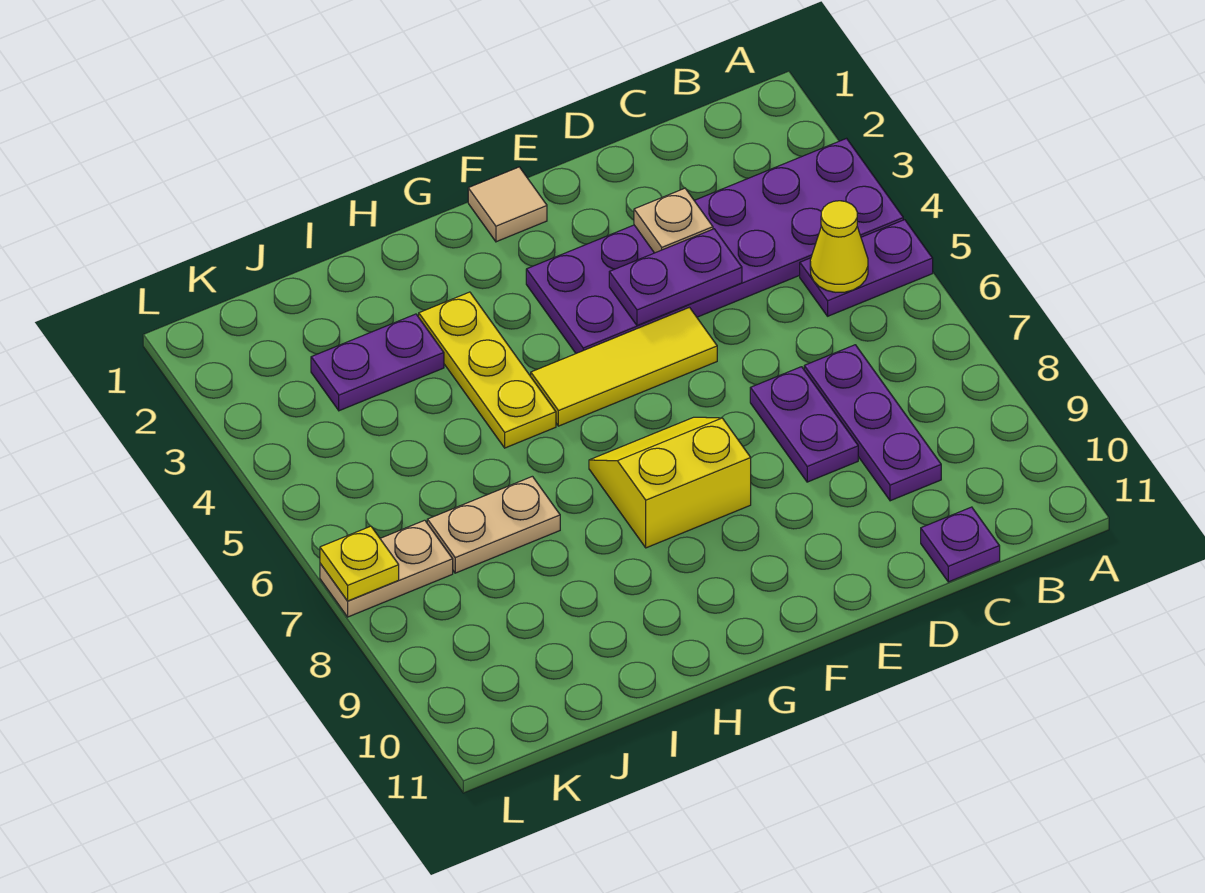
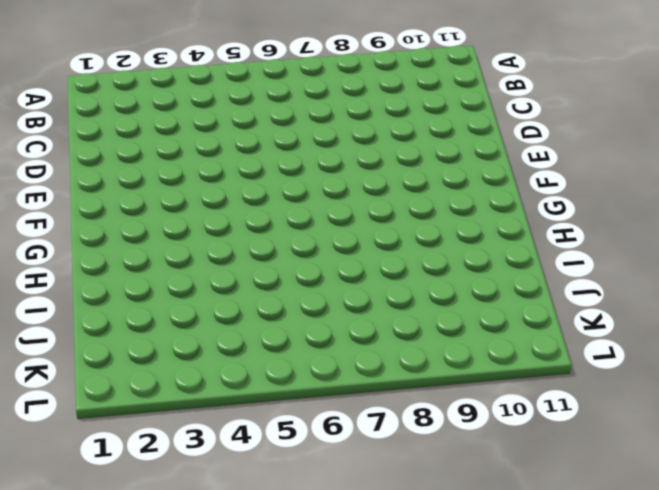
none -> purple 2x6 plate [526,138,903,353]
none -> purple 1x2 plate [800,220,933,316]
none -> purple 1x3 plate [804,345,941,501]

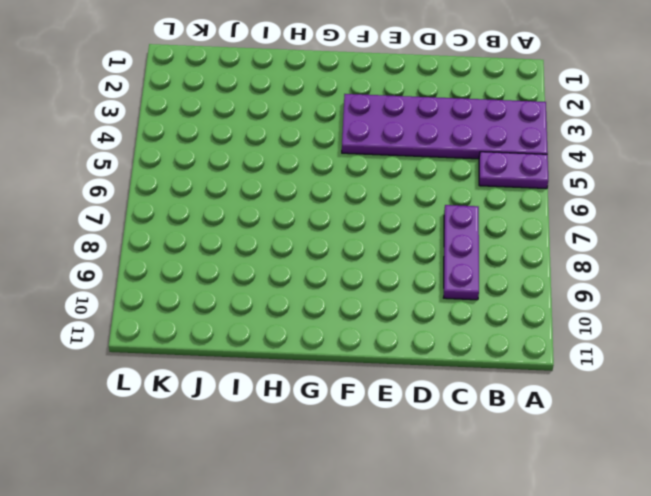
none -> purple 1x1 plate [921,507,1000,582]
none -> purple 1x2 plate [750,367,858,482]
none -> yellow 1x3 tile [531,307,717,426]

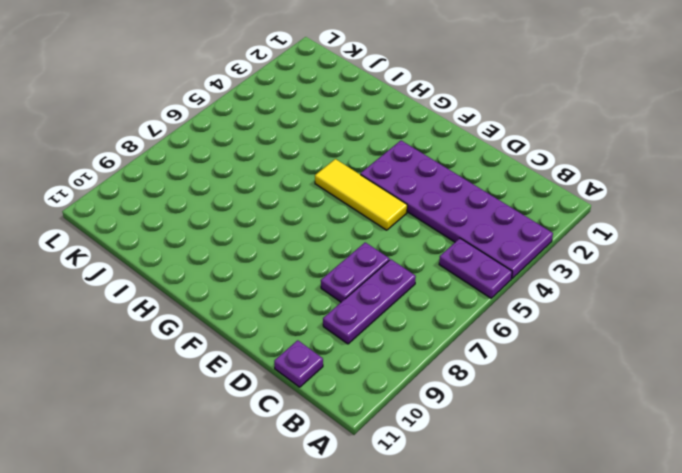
none -> tan 1x1 tile [468,167,547,242]
none -> yellow 2x2 slope [589,417,751,548]
none -> yellow 1x3 plate [419,292,556,448]

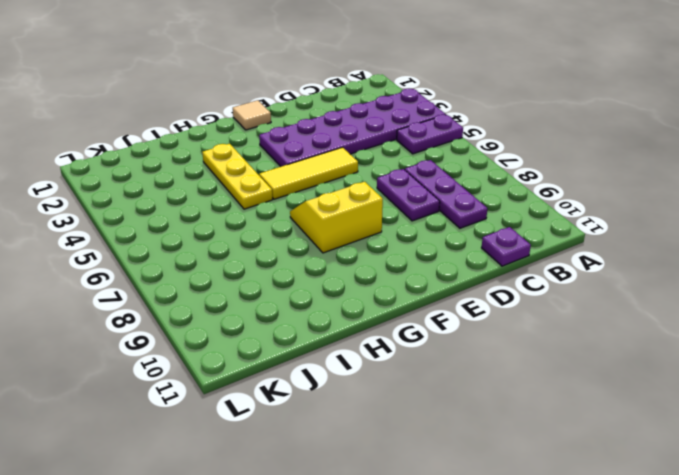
none -> purple 1x2 plate [311,314,444,411]
none -> tan 1x2 plate [427,476,560,573]
none -> tan 1x2 plate [320,520,453,617]

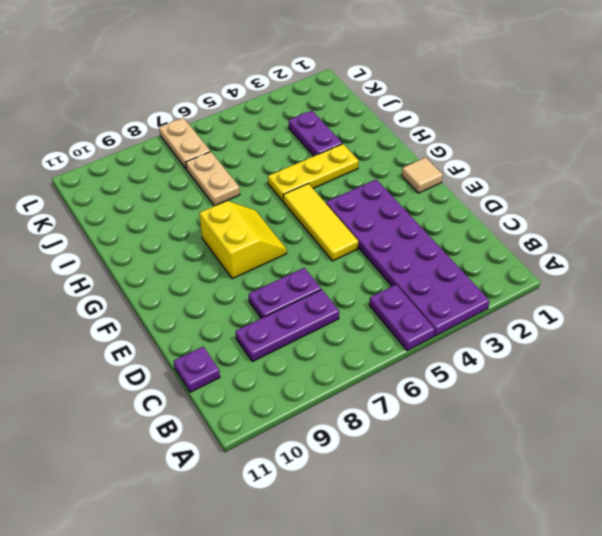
none -> yellow 1x1 cone [810,201,868,292]
none -> tan 1x1 plate [634,188,713,253]
none -> purple 1x2 plate [609,229,742,326]

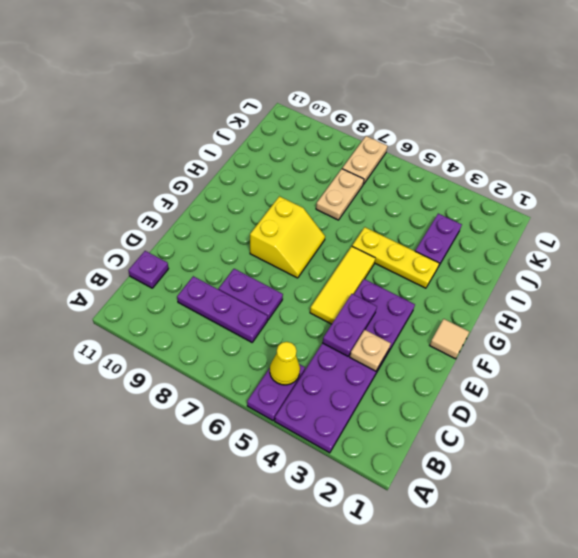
none -> yellow 1x1 plate [320,526,399,601]

